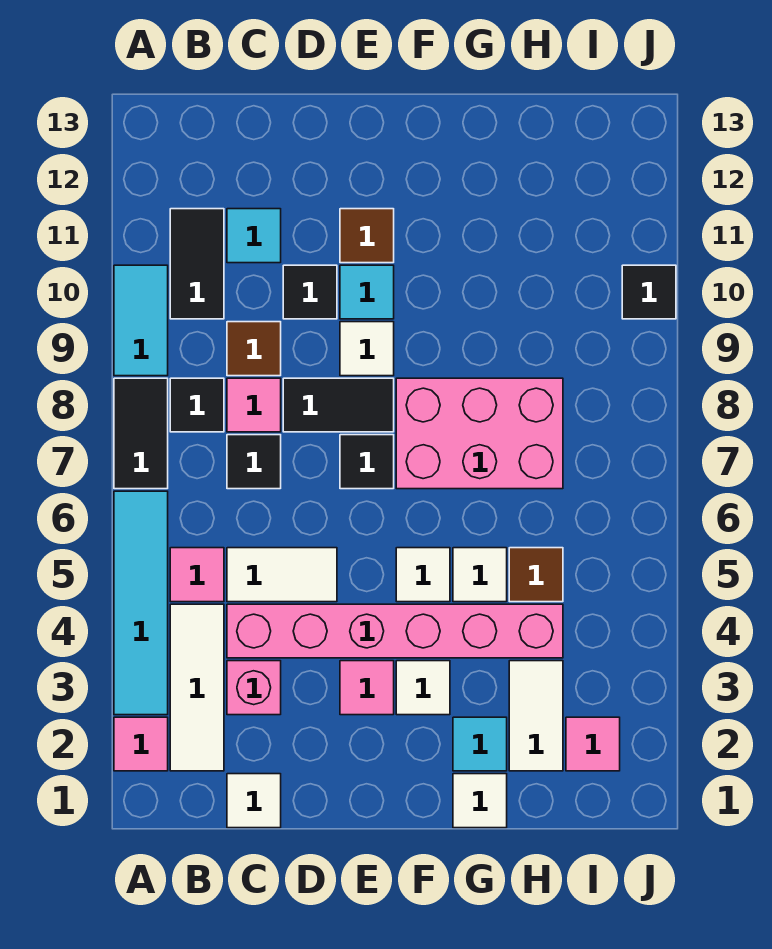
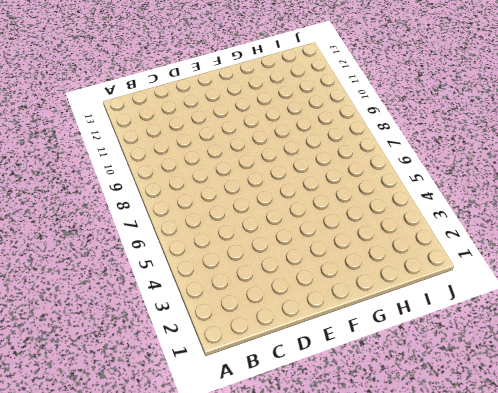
none -> pink 1x1 tile [114,717,168,771]
none -> cyan 1x4 tile [114,491,168,715]
none -> black 1x2 tile [114,378,168,489]
none -> cyan 1x2 tile [114,265,168,376]

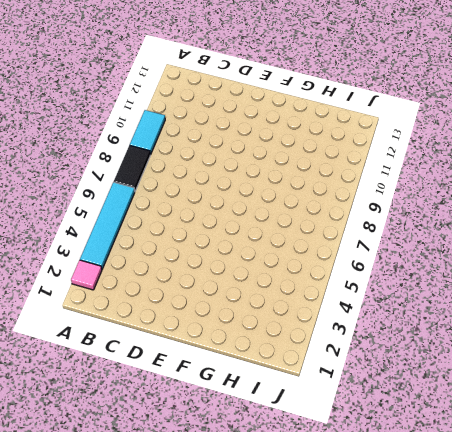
none -> white 1x3 tile [170,604,224,771]
none -> pink 1x1 tile [170,548,224,602]
none -> black 1x1 tile [170,378,224,432]
none -> black 1x2 tile [170,209,224,319]

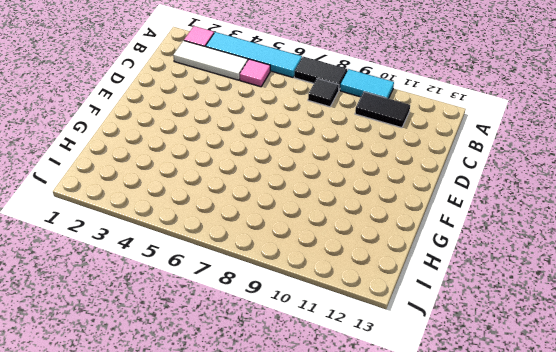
none -> white 1x1 tile [227,774,281,828]
none -> pink 1x1 brick [227,661,281,715]
none -> pink 1x6 brick [227,604,563,658]
none -> white 1x2 tile [227,548,337,602]

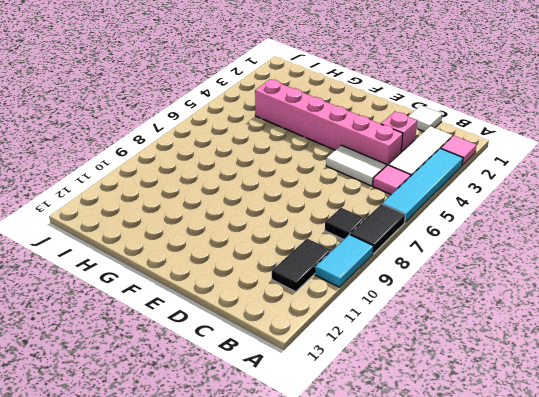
none -> black 1x1 tile [227,435,281,489]
none -> pink 1x1 tile [227,378,281,432]
none -> brown 1x1 tile [227,322,281,376]
none -> cyan 1x1 tile [227,209,281,263]

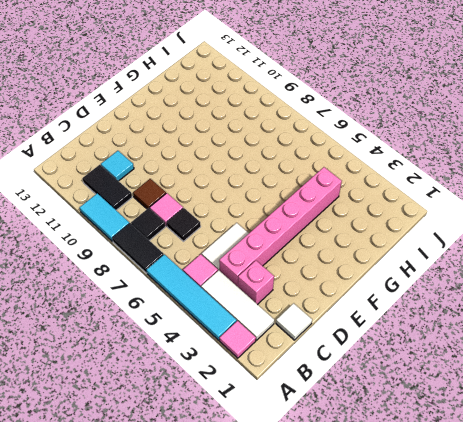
none -> black 1x2 tile [283,378,394,432]
none -> black 1x1 tile [283,265,337,319]
none -> pink 1x1 tile [340,661,394,715]
none -> black 1x1 tile [340,435,394,489]

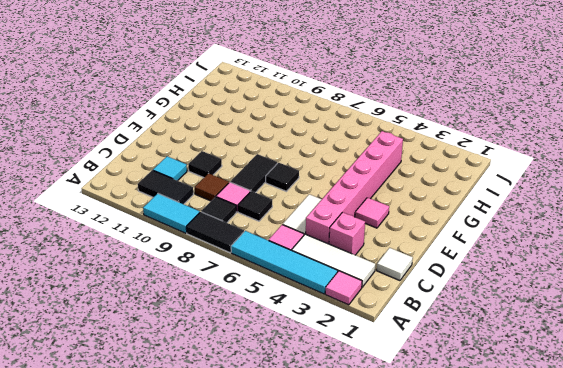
none -> white 1x1 tile [340,322,394,376]
none -> cyan 1x1 tile [340,265,394,319]
none -> brown 1x1 tile [340,209,394,263]
none -> white 1x1 tile [396,661,450,715]

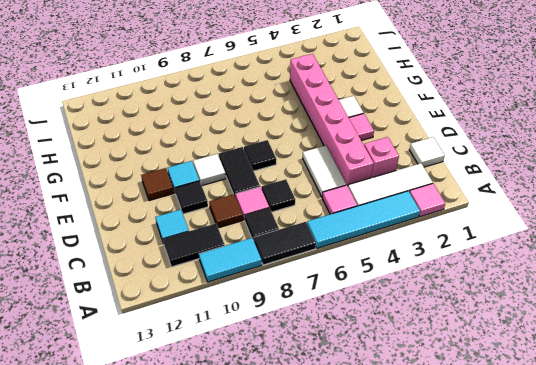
none -> white 1x1 tile [396,548,450,602]
none -> pink 2x3 brick [396,378,563,489]
none -> white 1x1 tile [453,774,507,828]
none -> cyan 1x1 tile [453,717,507,771]

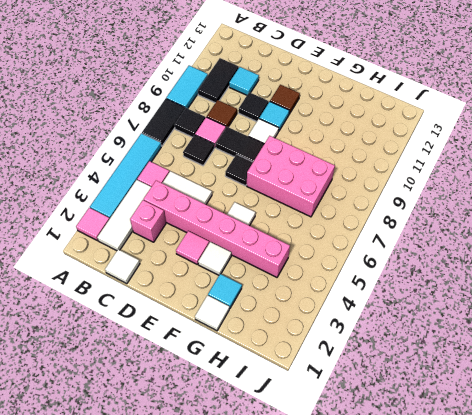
none -> white 1x1 tile [453,548,507,602]
none -> white 1x2 tile [509,661,563,771]
none -> brown 1x1 tile [509,548,563,602]
none -> pink 1x1 tile [566,717,620,771]

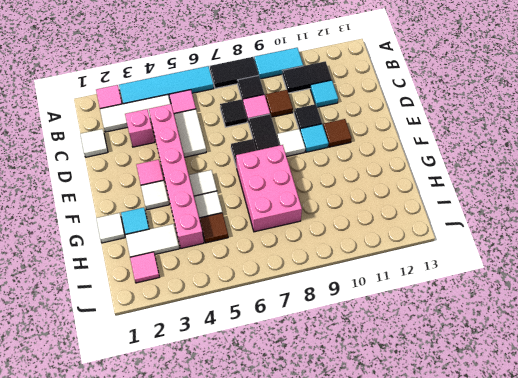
none -> black 1x1 tile [622,265,676,319]

